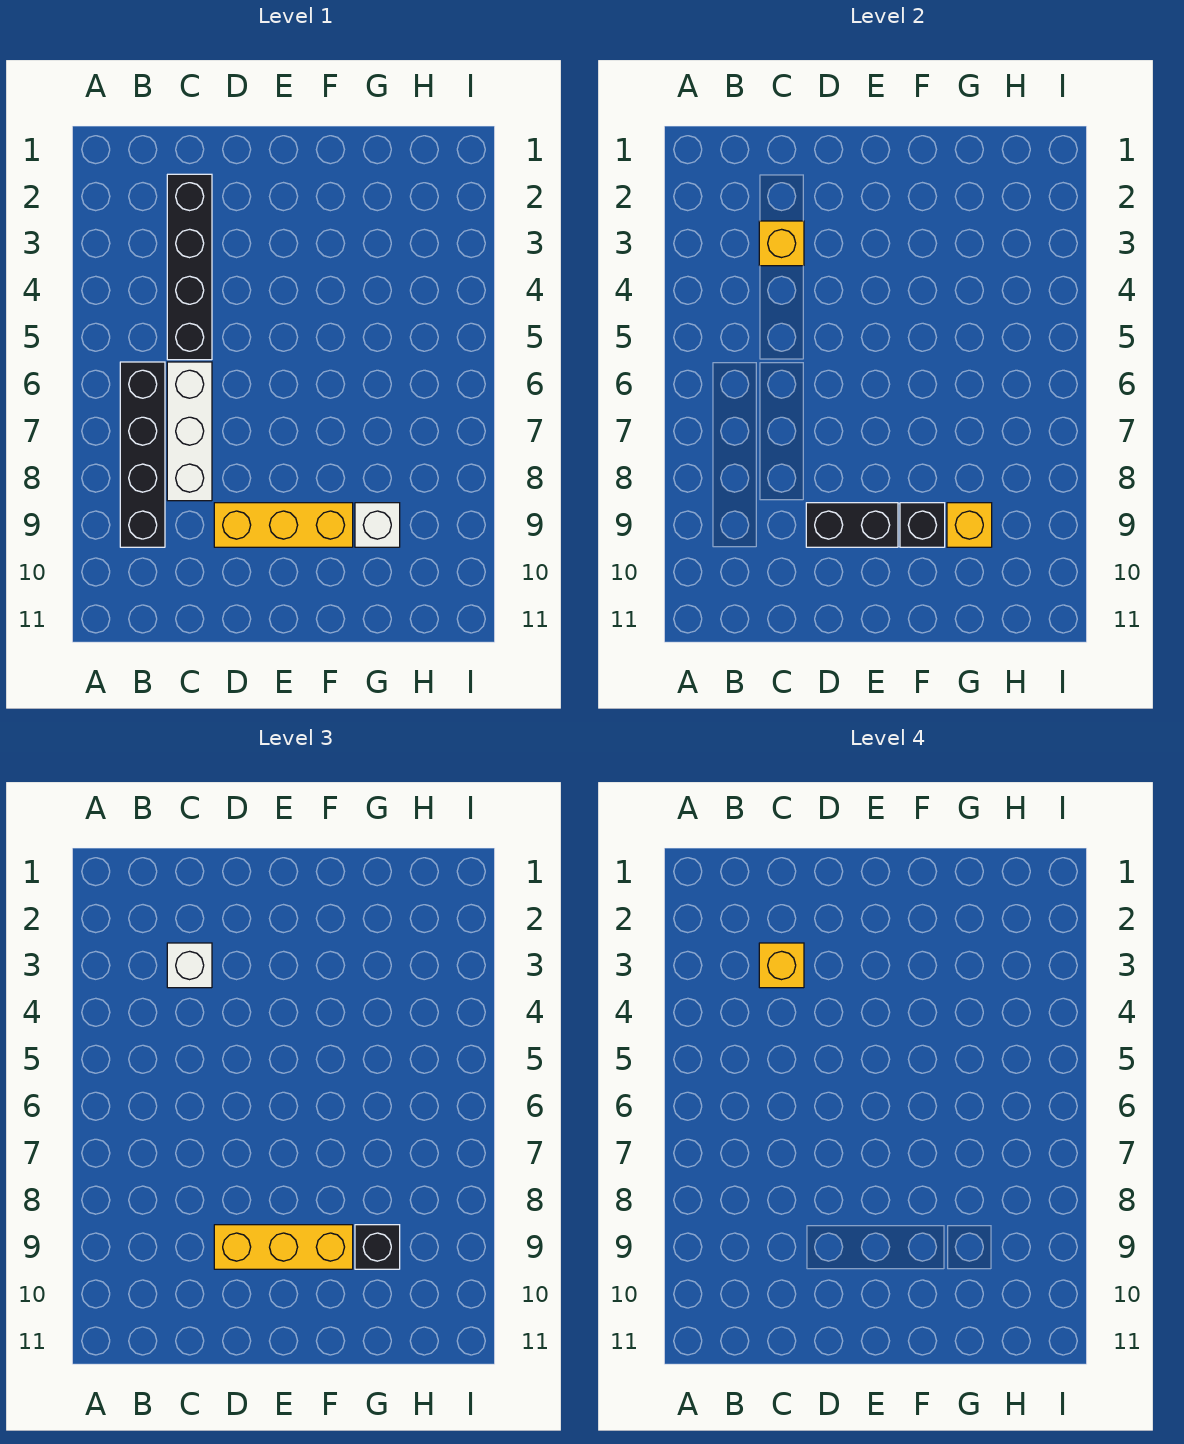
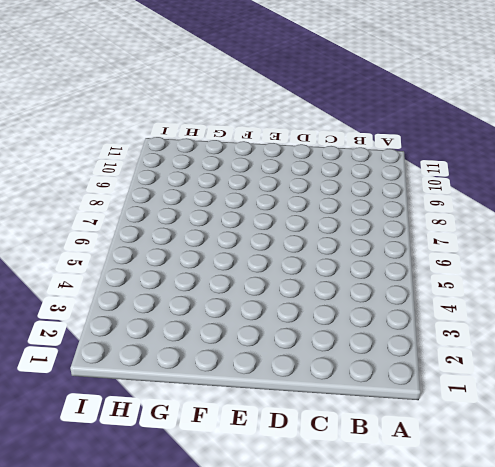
none -> black 1x4 brick [120,362,165,547]
none -> black 1x4 brick [167,174,212,360]
none -> white 1x3 brick [167,362,212,501]

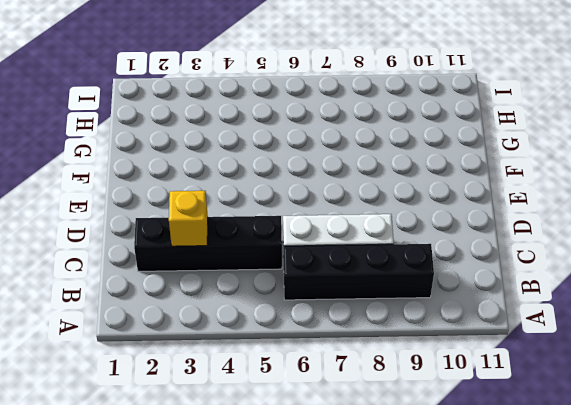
none -> yellow 1x3 brick [214,503,353,547]
none -> white 1x1 brick [355,503,400,547]
none -> black 1x2 brick [806,503,898,547]

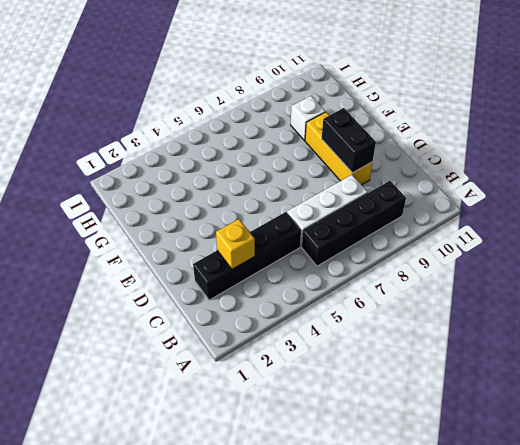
none -> black 1x1 brick [900,503,945,547]
none -> yellow 1x1 brick [947,503,992,547]
none -> white 1x1 brick [167,943,212,988]

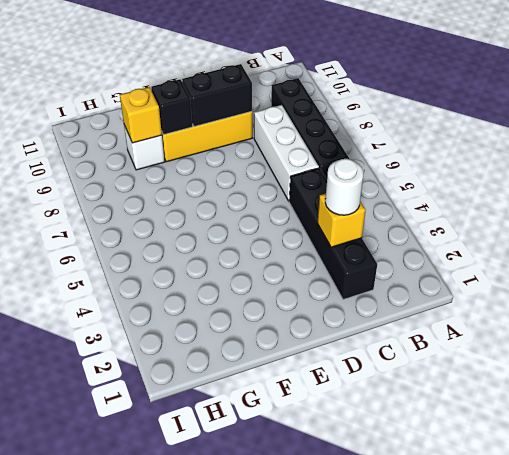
white 1x1 round brick [325,159,364,215] -> white 1x1 brick [167,943,212,988]
none -> yellow 1x3 brick [214,1225,353,1269]
none -> black 1x1 brick [355,1225,400,1269]
none -> yellow 1x1 brick [759,943,804,988]

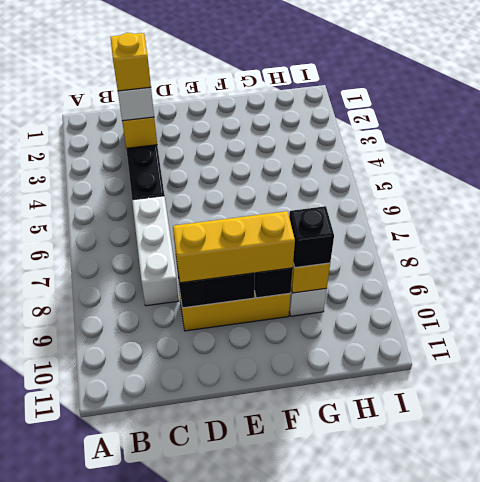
none -> black 1x4 brick [120,362,165,547]

